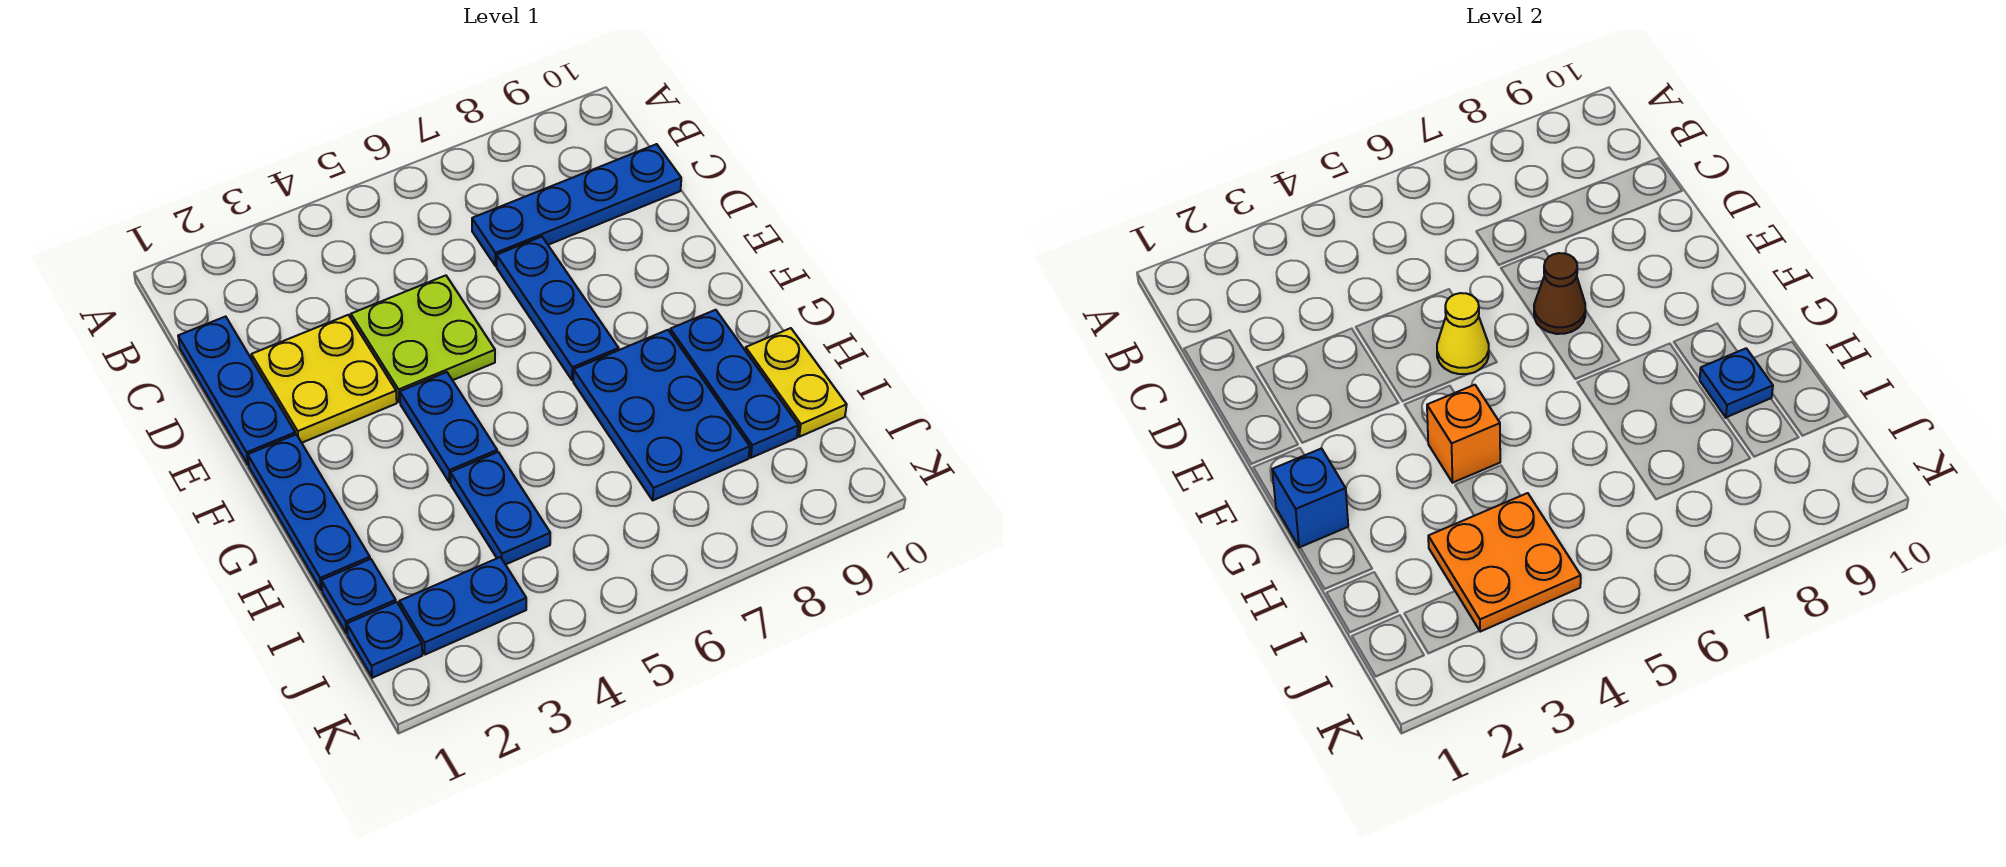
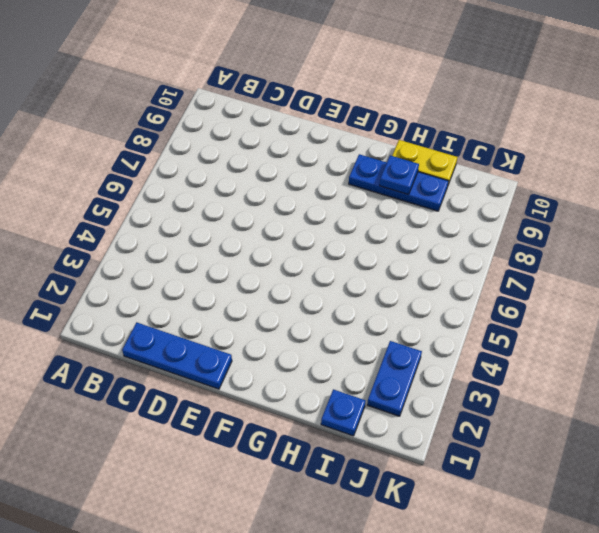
none -> blue 1x4 plate [472,144,681,266]
none -> yellow 2x2 plate [251,315,397,443]
none -> lime 2x2 plate [351,275,495,402]

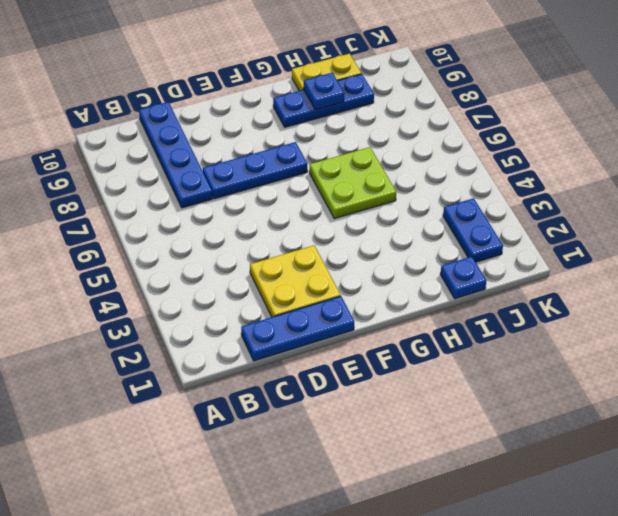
lime 2x2 plate [309,147,396,219] -> lime 2x2 plate moved to [351,275,495,402]
none -> blue 1x3 plate [248,434,370,590]
none -> blue 1x2 plate [400,372,497,483]
none -> blue 2x3 plate [573,330,750,500]

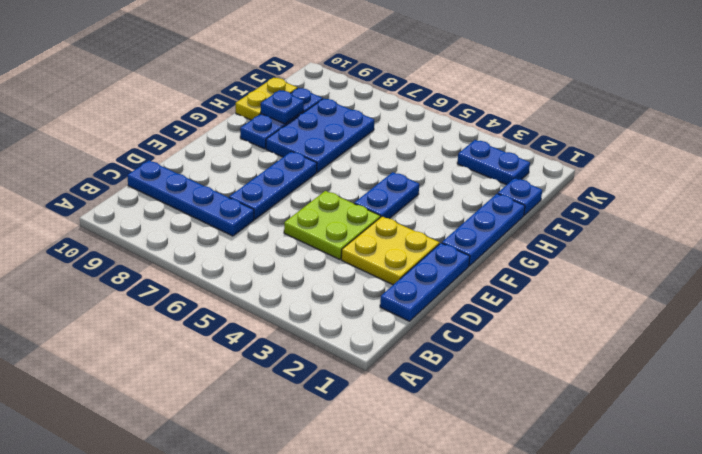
none -> blue 1x2 plate [450,452,550,565]
none -> blue 1x1 plate [347,602,422,678]
none -> yellow 1x1 cone [1437,293,1489,374]

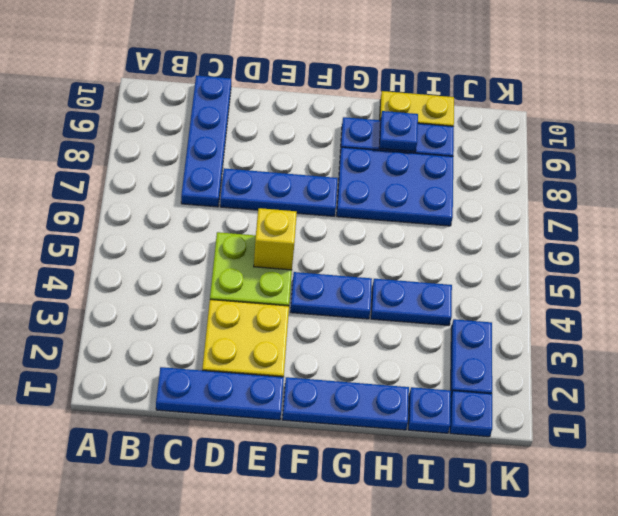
yellow 1x1 brick [254,208,297,270] -> yellow 1x1 cone [1437,293,1489,374]
none -> brown 1x1 cone [1534,253,1586,334]
none -> blue 1x1 brick [1272,448,1348,548]
none -> orange 1x1 brick [1427,385,1500,483]

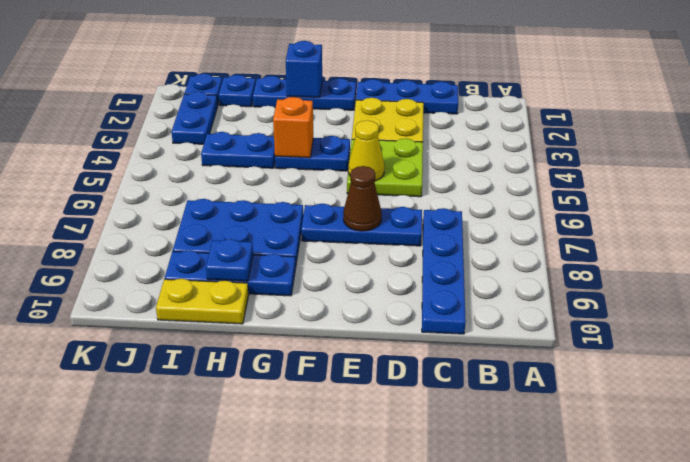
none -> orange 2x2 plate [1428,493,1581,632]

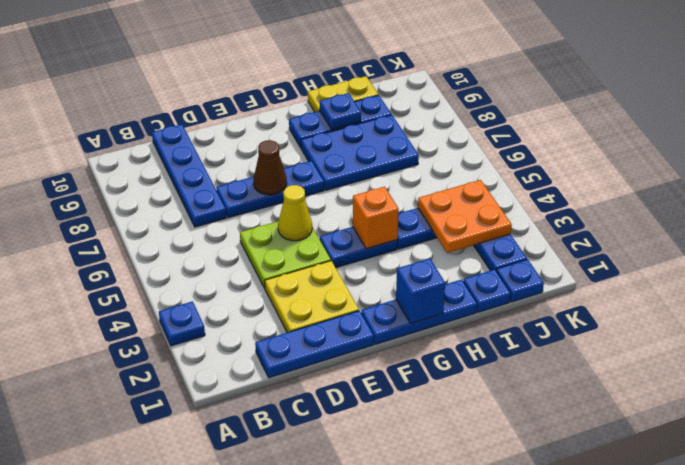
blue 1x1 plate [159,302,205,346] -> none

